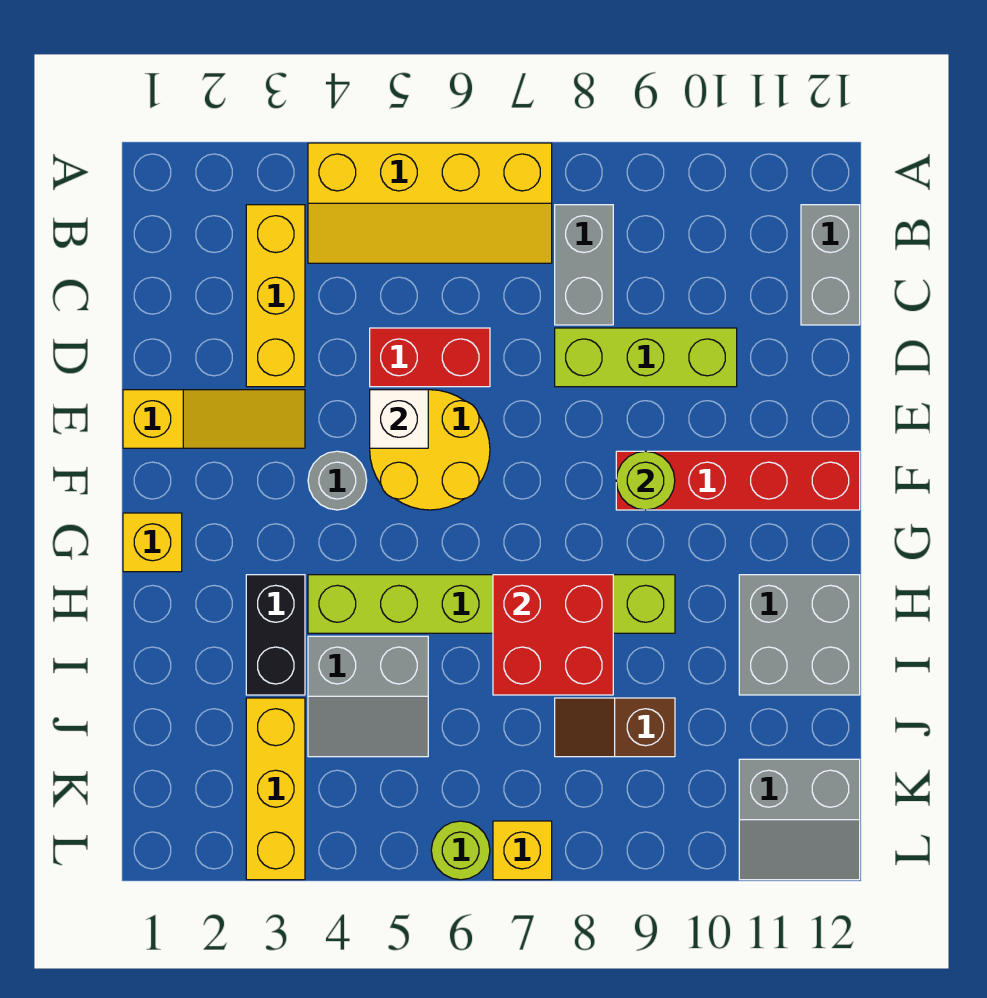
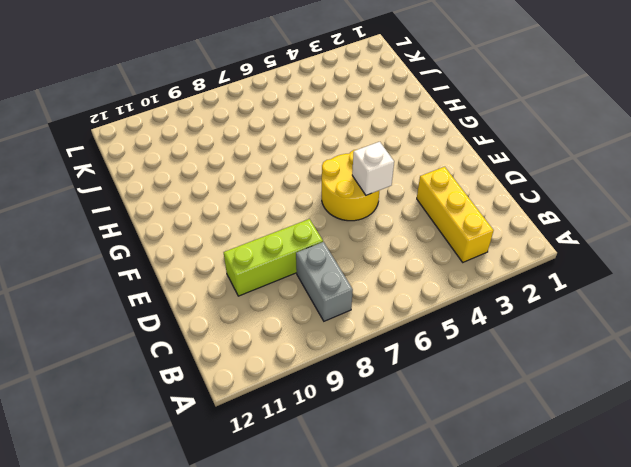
none -> yellow 2x4 slope [308,143,552,263]
none -> grey 1x2 brick [801,205,860,325]
none -> red 1x2 brick [370,328,490,387]

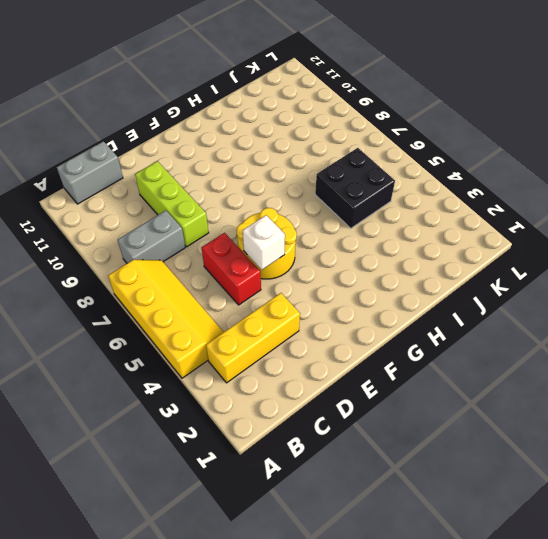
black 2x2 brick [315,148,395,228] -> grey 2x2 slope [308,636,428,757]
none -> yellow 1x3 slope [123,390,305,448]
none -> grey 1x1 round brick [308,451,367,510]
none -> red 1x4 brick [616,451,860,510]

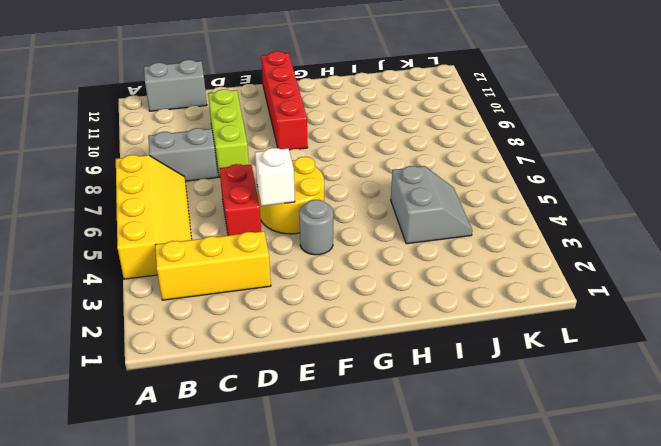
none -> yellow 1x3 slope [123,390,305,448]
none -> yellow 1x1 brick [123,513,182,572]
none -> black 1x2 brick [246,575,305,695]

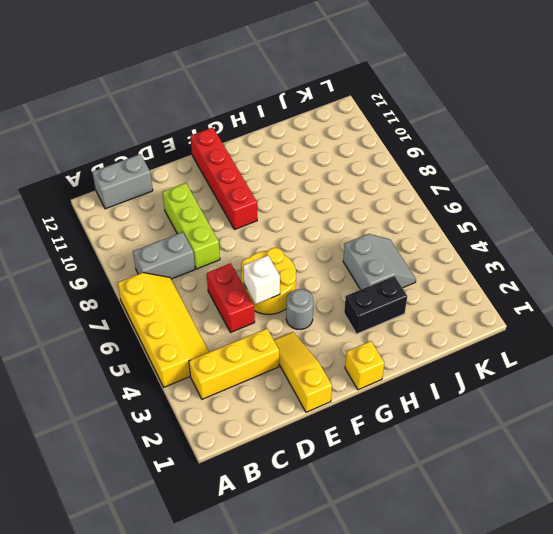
none -> lime 1x6 brick [308,575,675,633]
none -> grey 2x2 brick [739,575,860,695]
none -> yellow 1x3 brick [246,698,305,880]

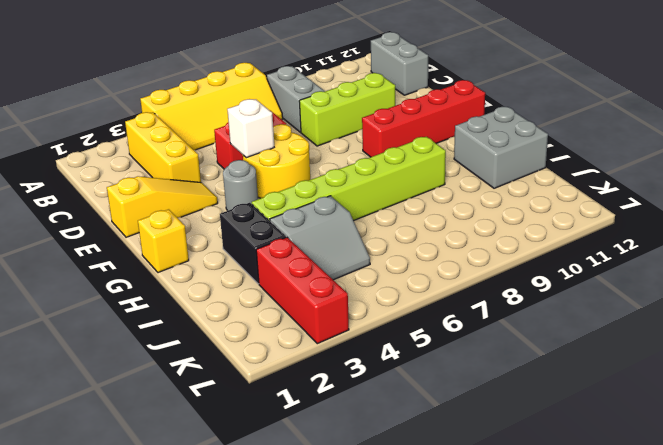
red 1x3 brick [256,237,349,344] -> yellow 1x3 brick [246,698,305,880]
none -> brown 1x2 slope [555,698,675,757]
none -> grey 2x2 slope [739,759,860,880]
none -> lime 1x1 round brick [431,821,490,880]

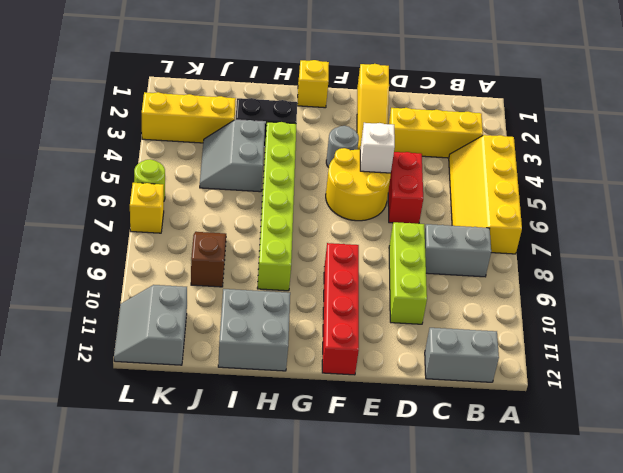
none -> lime 1x1 round brick [616,451,675,510]
none -> red 2x2 brick [493,575,613,695]

